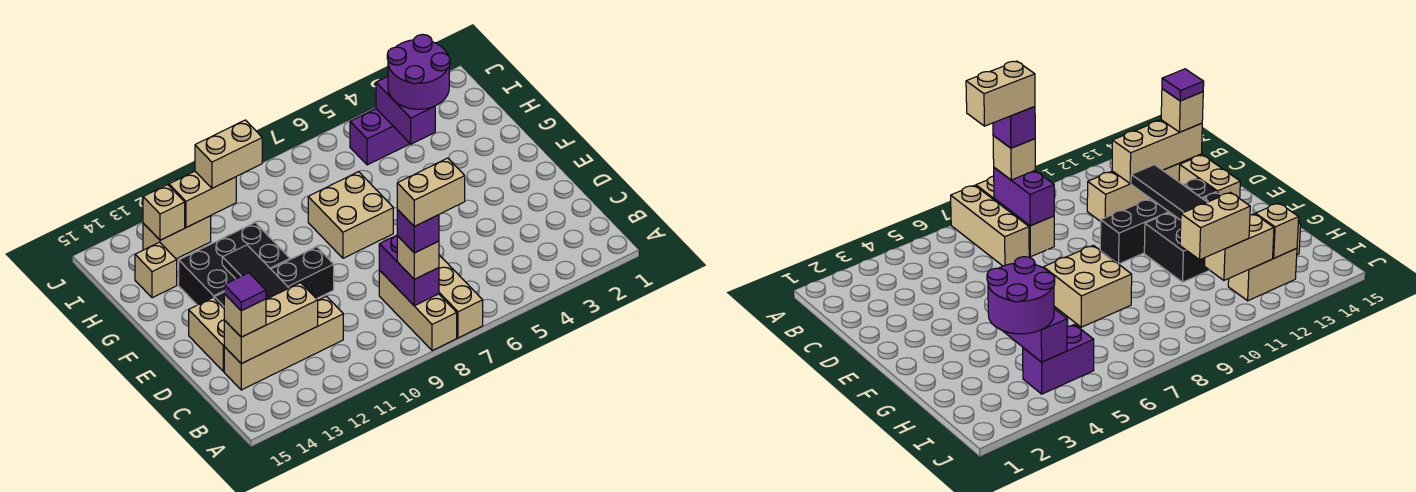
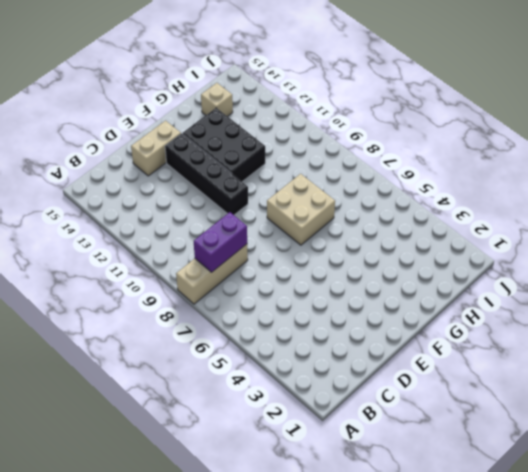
none -> tan 1x3 brick [439,255,483,338]
none -> tan 1x4 brick [224,296,343,390]
none -> purple 1x2 brick [350,109,410,165]

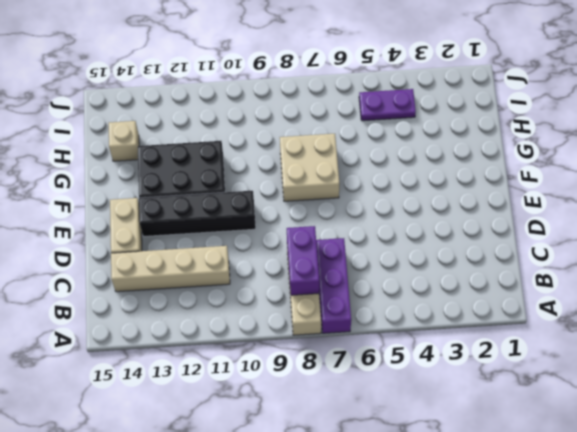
purple 1x3 brick [316,238,351,333] -> tan 1x3 brick [439,255,483,338]
purple 1x2 plate [359,89,416,121] -> purple 1x2 brick [350,109,410,165]
none -> tan 1x2 brick [143,216,211,259]
none -> tan 1x3 brick [224,283,318,364]
none -> black 1x3 tile [222,245,288,299]

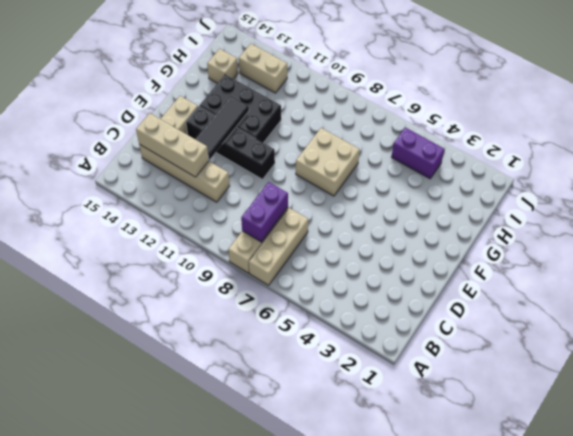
none -> purple 1x2 brick [376,77,435,144]
none -> tan 1x2 brick [169,171,236,227]
none -> tan 1x1 brick [143,185,185,240]

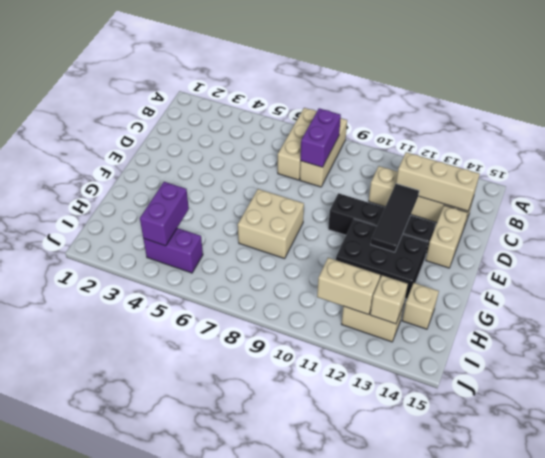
none -> tan 1x1 brick [397,236,439,279]
none -> tan 1x1 brick [224,294,266,337]
none -> purple 2x2 round brick [387,34,450,109]

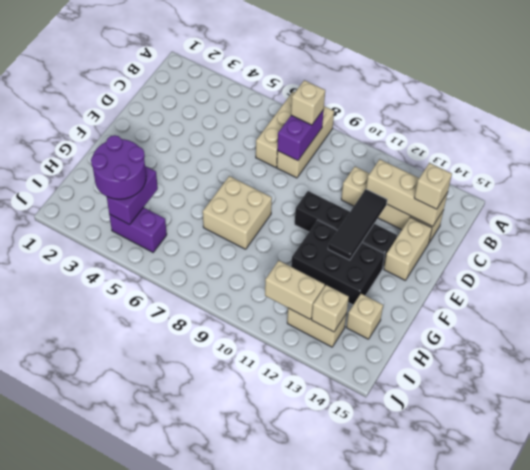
none -> tan 1x2 brick [195,120,262,188]
none -> purple 1x1 brick [397,210,439,253]
none -> purple 1x1 tile [224,273,266,311]

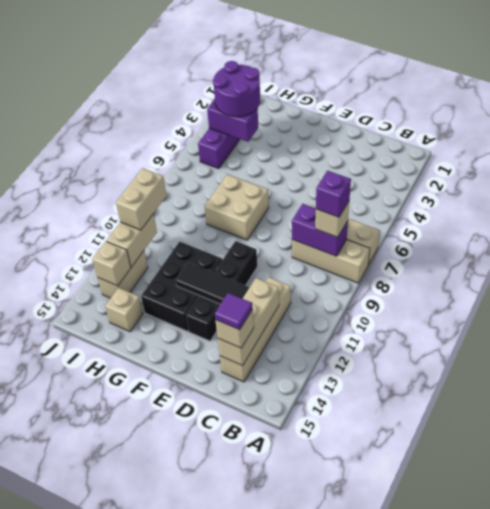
none -> tan 1x2 brick [189,298,224,372]
none -> tan 1x2 brick [397,158,465,226]

